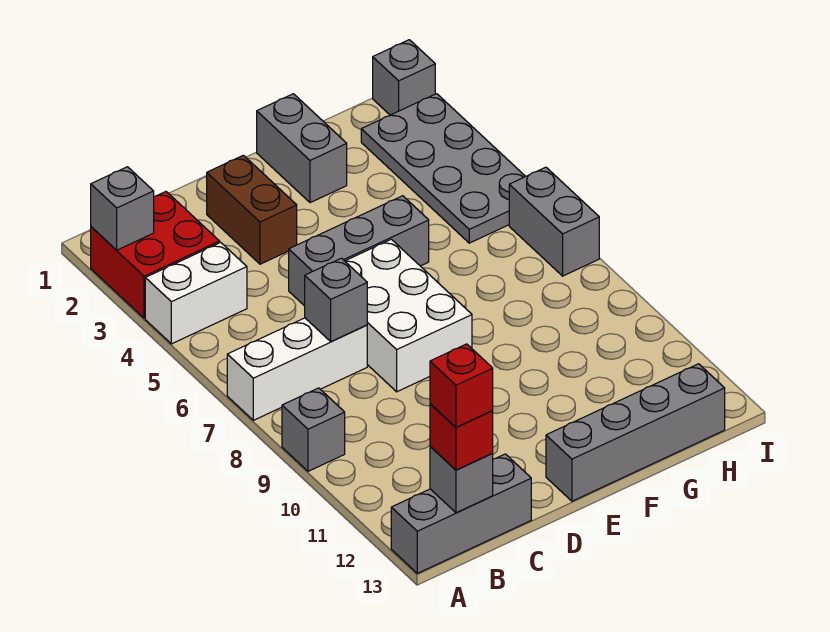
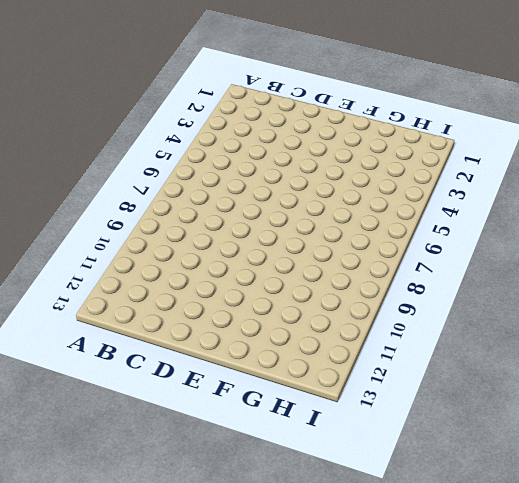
none -> red 2x2 brick [91,192,220,318]
none -> white 1x2 brick [145,242,247,344]
none -> white 1x3 brick [227,318,367,420]

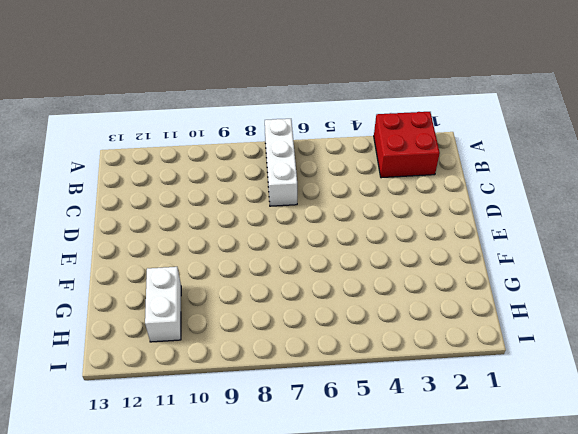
white 1x2 brick [145,267,181,342] -> white 1x2 brick moved to [145,242,247,344]
none -> grey 1x1 brick [282,388,345,471]
none -> grey 1x3 brick [391,454,531,573]
none -> brown 1x2 brick [207,155,297,264]

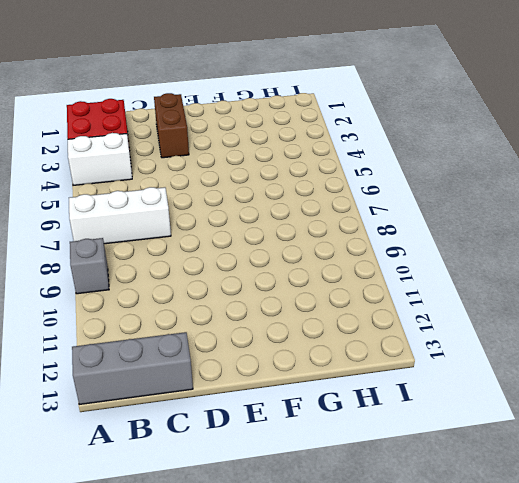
none -> grey 1x3 brick [289,196,429,306]
none -> white 2x3 brick [345,239,472,392]
none -> grey 1x4 brick [546,364,725,501]

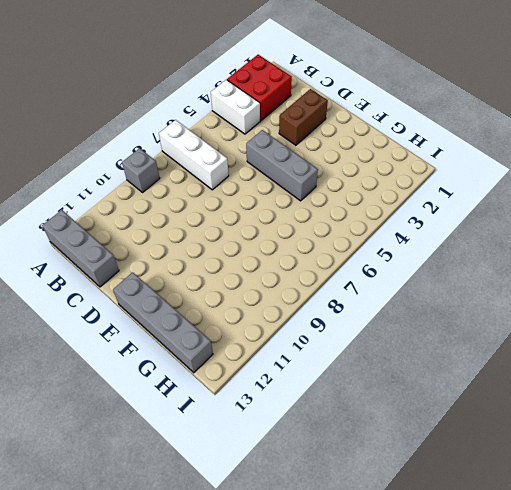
none -> white 2x3 brick [345,239,472,392]
none -> grey 1x2 brick [257,94,347,203]
none -> grey 2x4 plate [361,94,526,243]

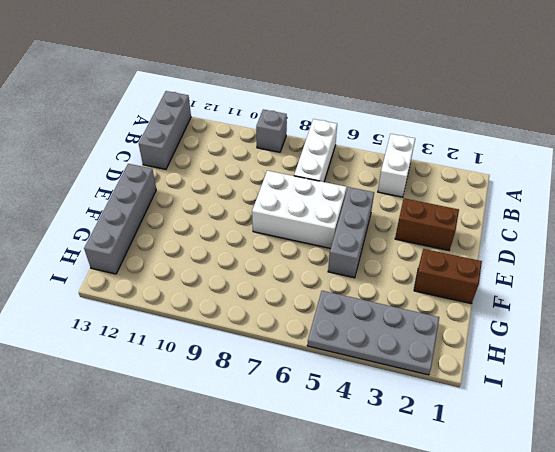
brown 1x2 brick [414,249,482,303] -> grey 1x2 brick [257,94,347,203]
none -> red 2x2 brick [91,192,220,318]
none -> grey 1x1 brick [373,40,435,115]
none -> grey 1x2 brick [509,167,599,276]

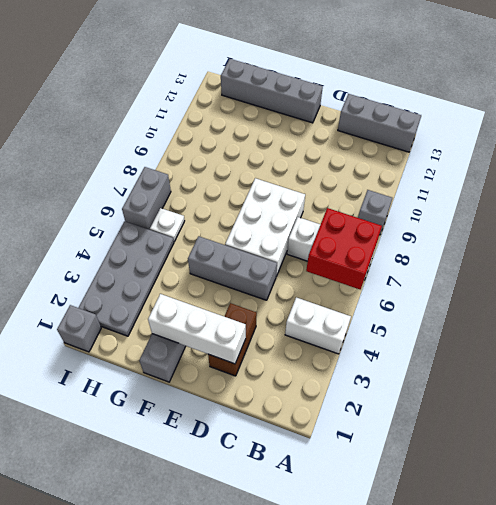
red 2x2 brick [306,208,382,289] -> red 2x2 brick moved to [91,192,220,318]
white 1x3 brick [148,294,246,364] -> none
white 1x1 plate [150,208,185,242] -> none
none -> grey 1x1 brick [91,167,154,250]
none -> grey 1x1 brick [430,446,493,513]
none -> grey 1x1 brick [305,258,367,341]

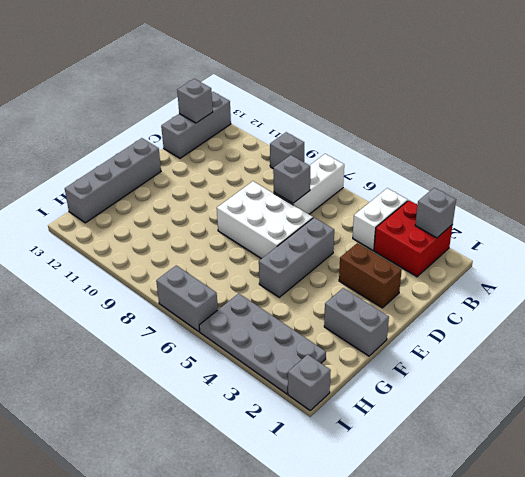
none -> red 1x1 brick [430,404,493,470]
none -> red 1x1 brick [430,344,493,427]

